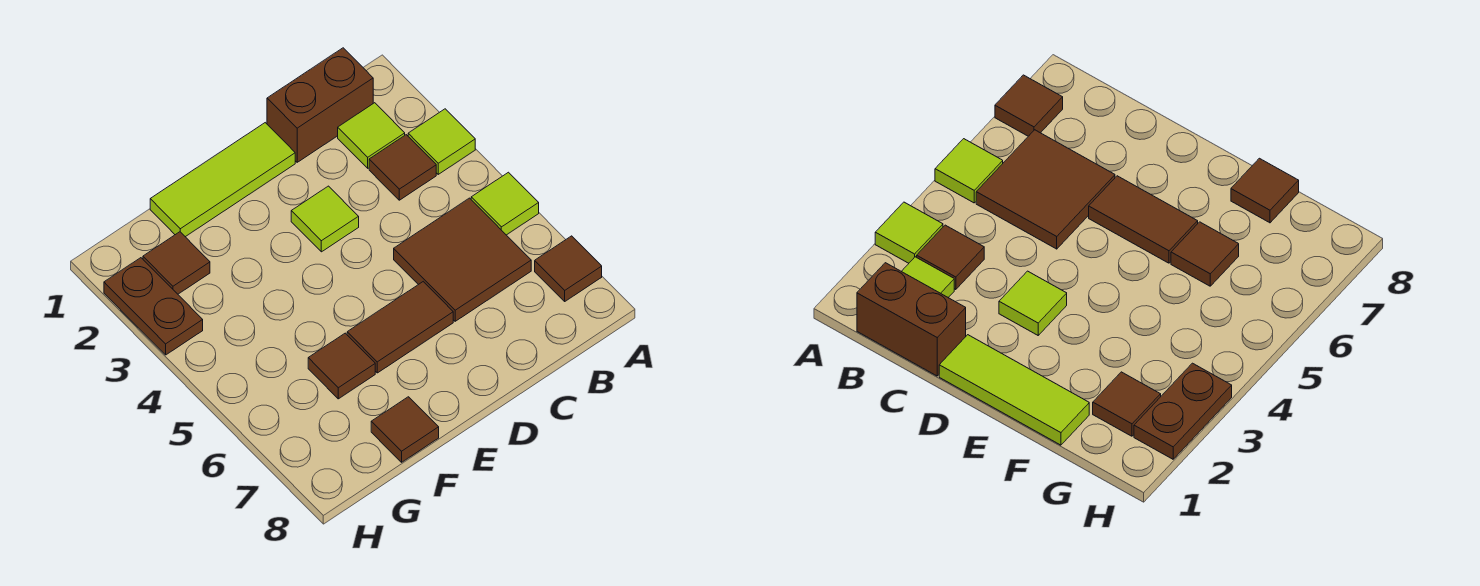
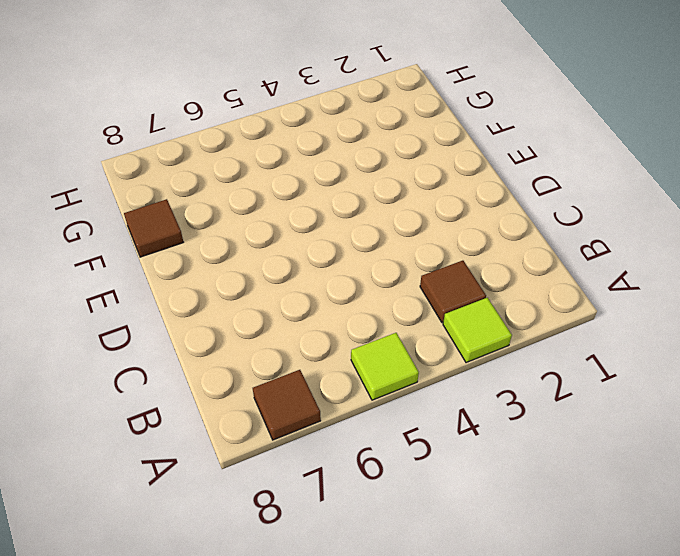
none -> brown 1x2 brick [267,48,373,162]
none -> lime 1x1 tile [338,103,405,168]
none -> brown 2x2 tile [394,198,531,321]

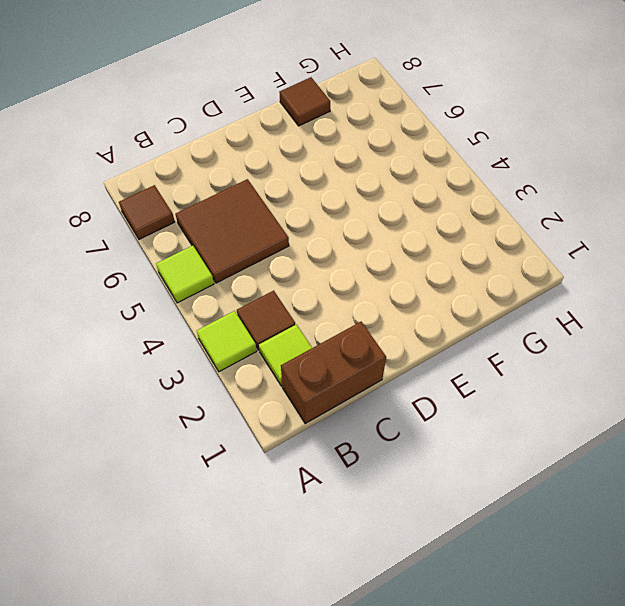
none -> lime 1x3 tile [150,123,295,237]
none -> lime 1x1 tile [291,186,359,252]
none -> brown 1x2 tile [347,282,453,373]

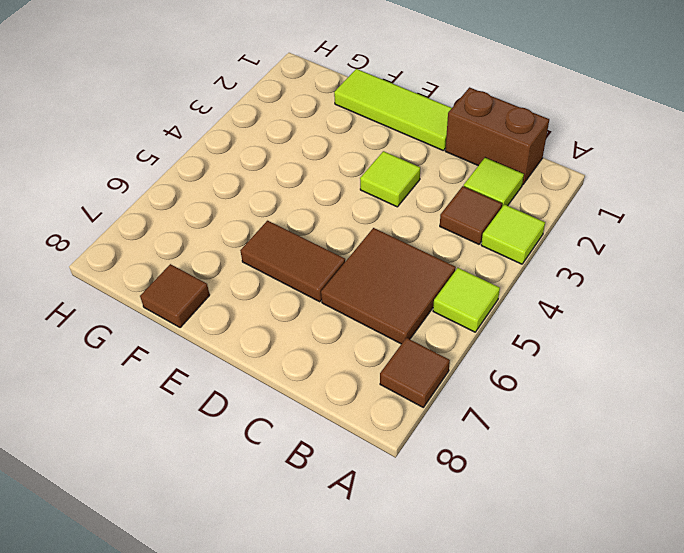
none -> brown 1x1 tile [308,333,375,399]
none -> brown 1x1 tile [143,232,210,294]
none -> brown 1x2 plate [104,258,203,355]

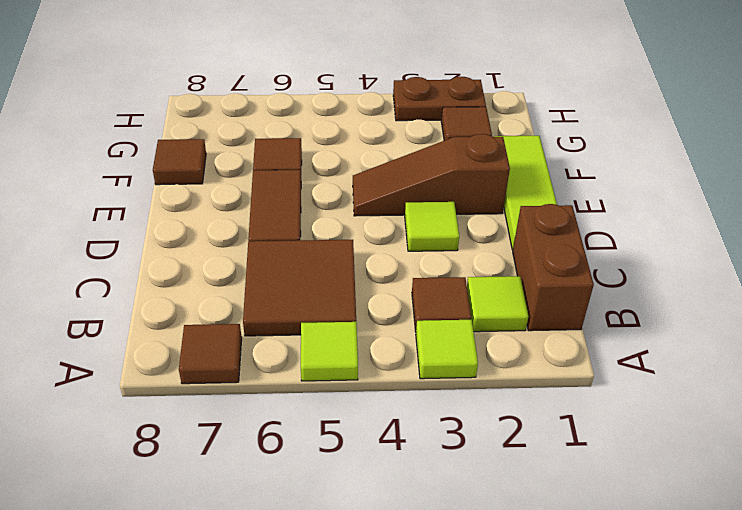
brown 1x3 slope [353,134,510,216] -> none

